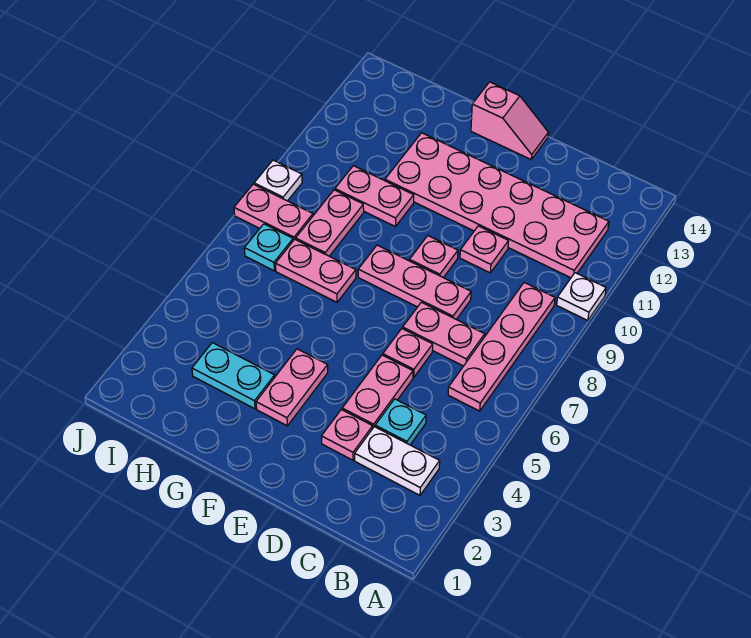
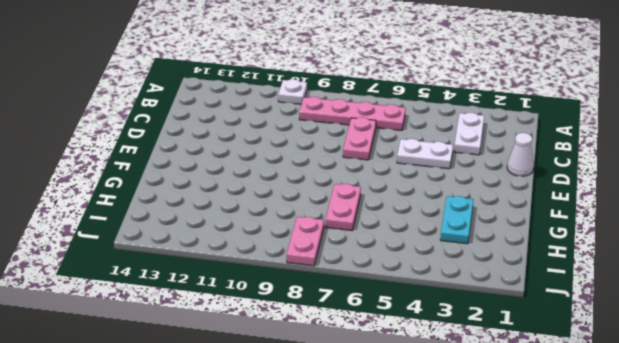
white 1x1 cone [507,133,534,176] -> none
white 1x2 plate [397,139,453,169] -> pink 1x2 plate [342,355,413,428]
none -> pink 2x6 plate [385,133,609,278]
none -> cyan 1x1 plate [375,399,426,445]
none -> pink 1x1 plate [321,410,373,460]

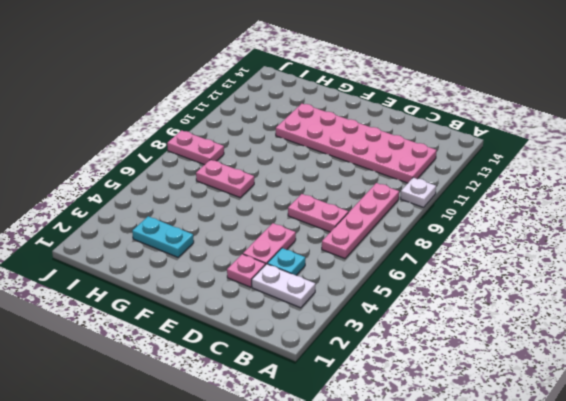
none -> pink 1x1 plate [383,329,433,377]
none -> pink 1x3 plate [358,245,471,319]
none -> pink 1x1 plate [460,226,509,273]

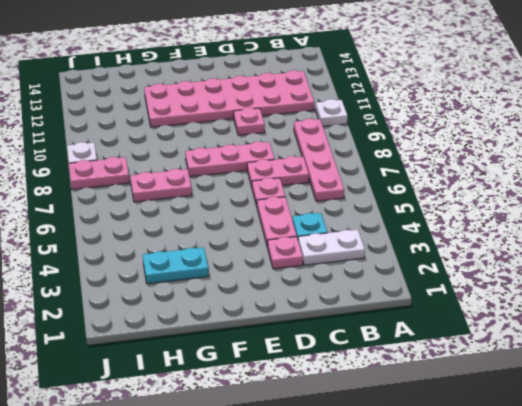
none -> pink 1x1 plate [409,236,458,278]
none -> pink 1x2 slope [471,82,548,159]
none -> pink 1x2 plate [256,349,328,426]

